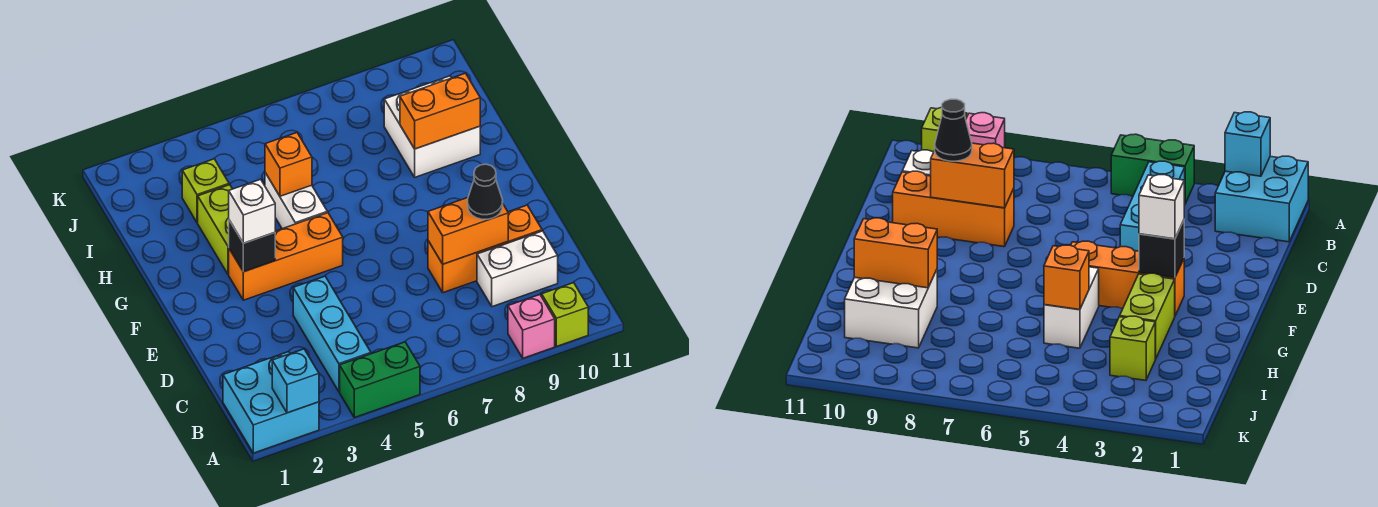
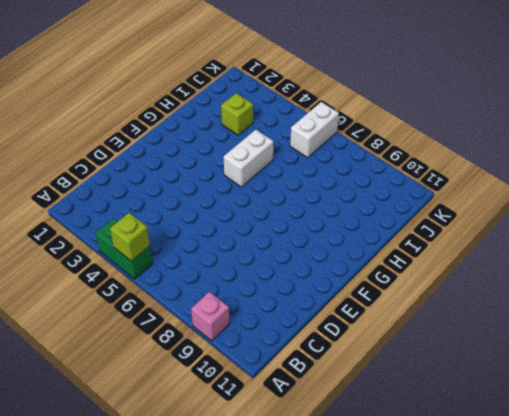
lime 1x1 brick [110,213,150,261] -> lime 1x1 brick moved to [542,283,588,347]
white 1x2 brick [290,102,339,158] -> white 1x2 brick turned to [477,231,558,307]
none -> cyan 2x2 brick [223,352,319,453]
none -> cyan 1x3 brick [293,276,371,392]
none -> orange 1x3 brick [428,205,542,293]

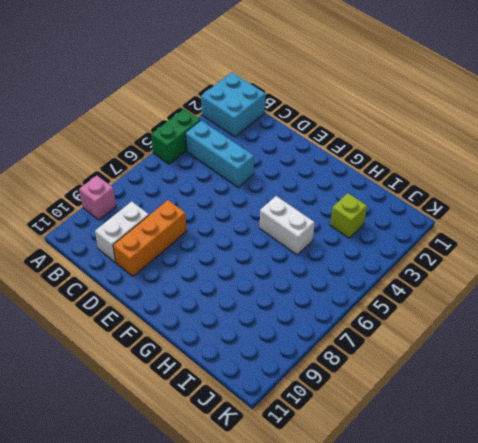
none -> lime 1x1 brick [542,283,588,347]
none -> orange 1x3 brick [229,213,343,300]
none -> lime 1x2 brick [198,185,232,274]

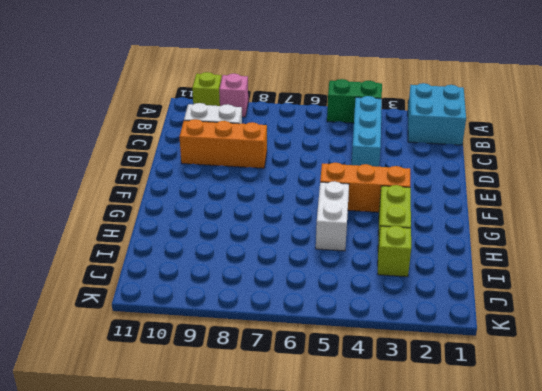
none -> white 2x2 brick [384,76,480,177]
none -> cyan 1x1 brick [272,349,319,413]
none -> orange 1x2 brick [428,198,508,264]

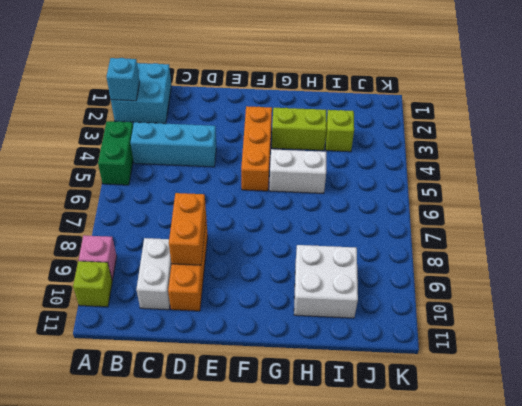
none -> black 1x1 brick [229,220,275,272]
none -> orange 1x1 brick [265,133,312,196]
none -> orange 1x2 brick [400,73,480,149]

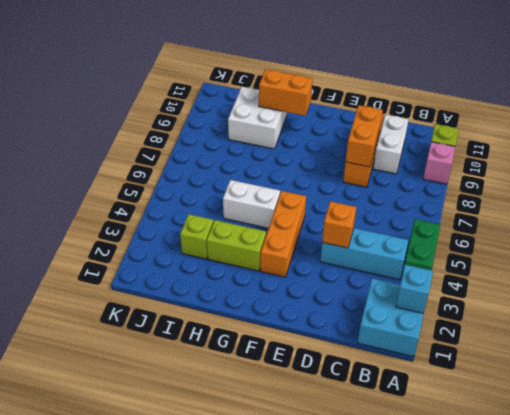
orange 1x1 brick [322,201,356,248] -> orange 1x1 brick moved to [265,133,312,196]
orange 1x2 brick [259,69,313,116] -> orange 1x2 brick turned to [400,73,480,149]
none -> black 1x1 brick [229,220,275,272]
none -> black 1x1 cone [468,164,503,219]
none -> white 1x1 brick [229,179,275,243]

